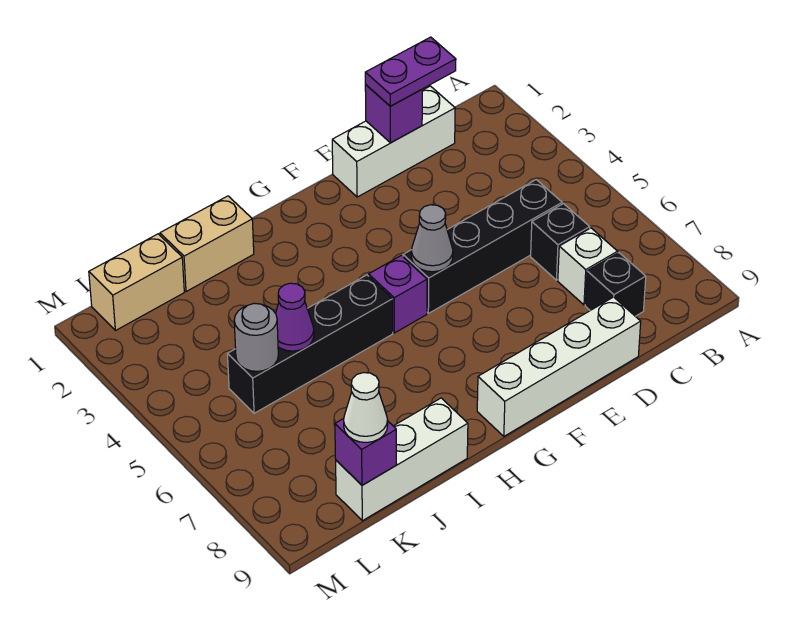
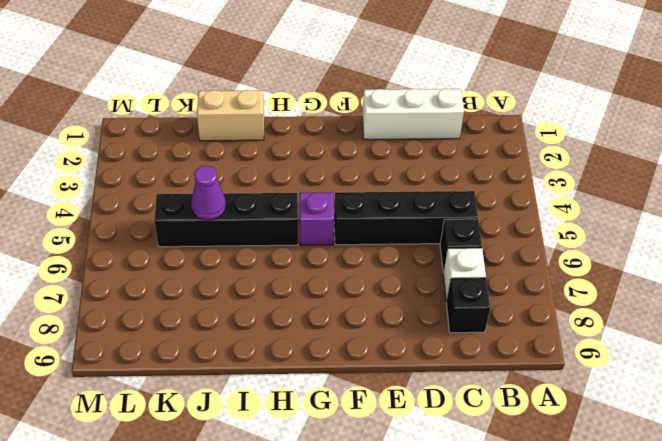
none -> white 1x4 brick [477,297,641,436]
none -> white 1x3 brick [336,398,468,521]
none -> tan 1x2 brick [89,234,184,331]

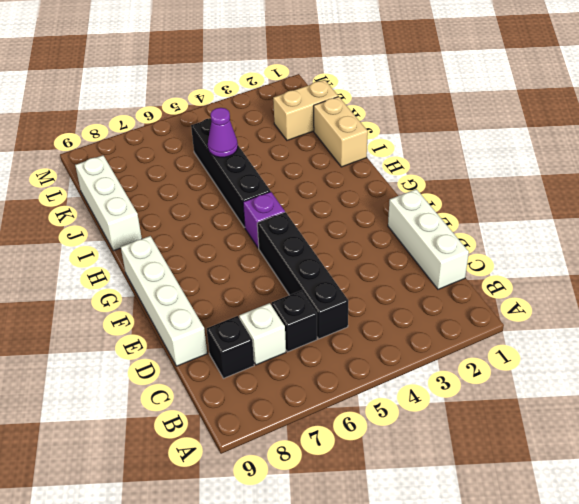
tan 1x2 brick [273,80,338,140] -> tan 1x2 brick turned to [89,234,184,331]
none -> purple 1x1 brick [365,85,422,143]
none -> grey 1x1 cone [411,205,453,272]
none -> grey 1x1 round brick [234,303,278,371]

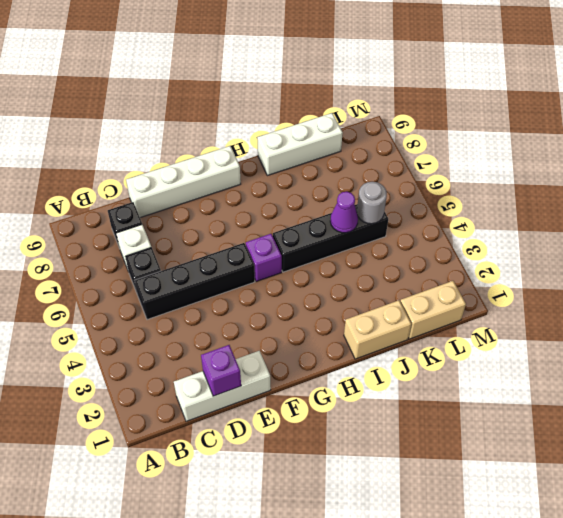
none -> grey 1x1 cone [411,205,453,272]
none -> purple 1x1 brick [335,418,397,485]
none -> purple 1x2 plate [365,37,456,106]

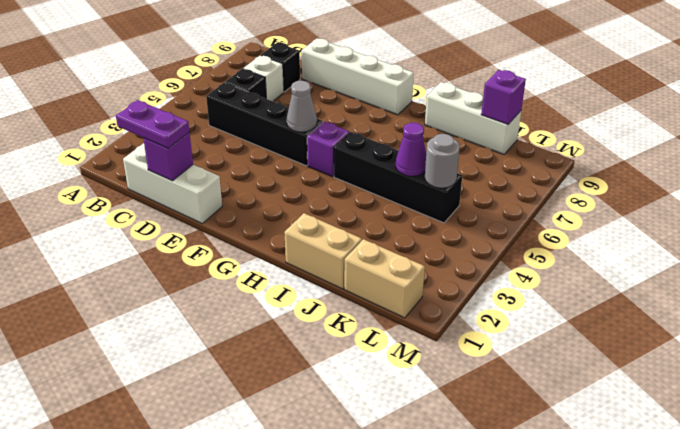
none -> white 1x1 cone [344,373,388,443]

